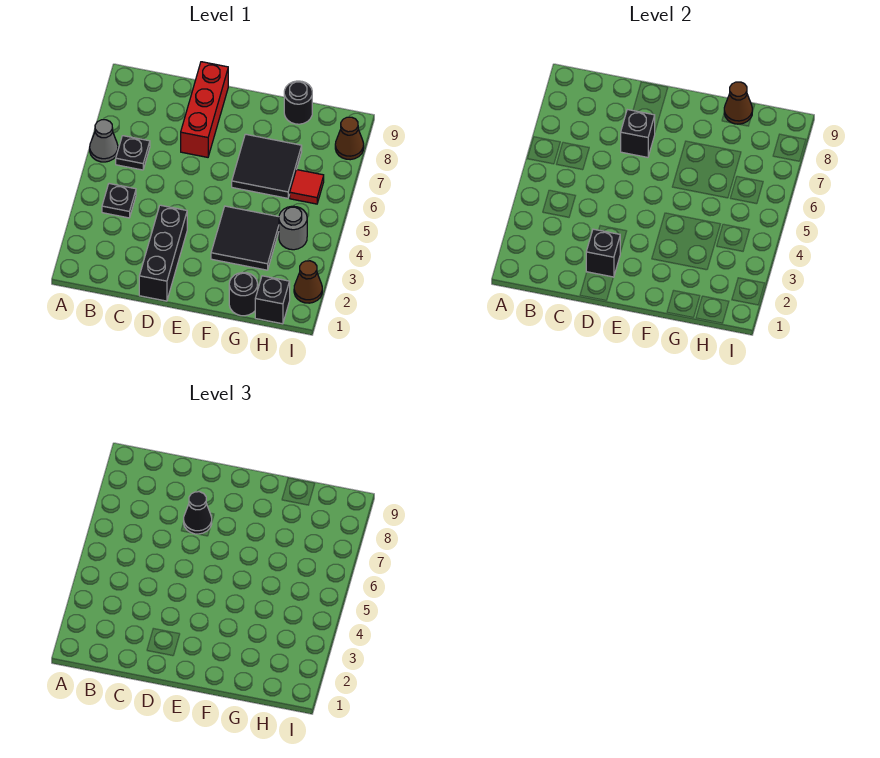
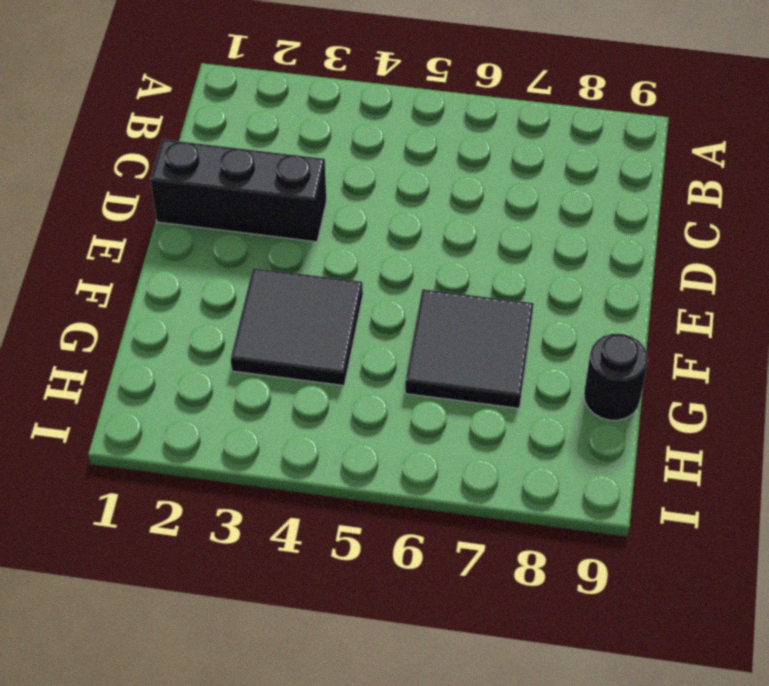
none -> grey 1x1 cone [90,120,118,162]
none -> black 1x1 plate [102,184,136,218]
none -> black 1x1 plate [116,136,150,170]

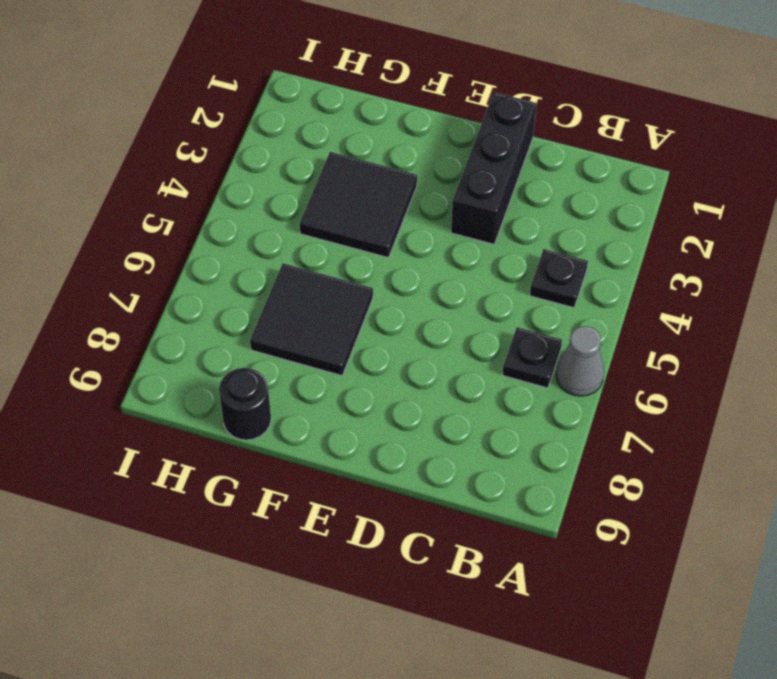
none -> red 1x3 brick [181,62,228,157]
none -> black 1x1 round brick [229,273,258,316]
none -> black 1x1 brick [255,276,290,324]

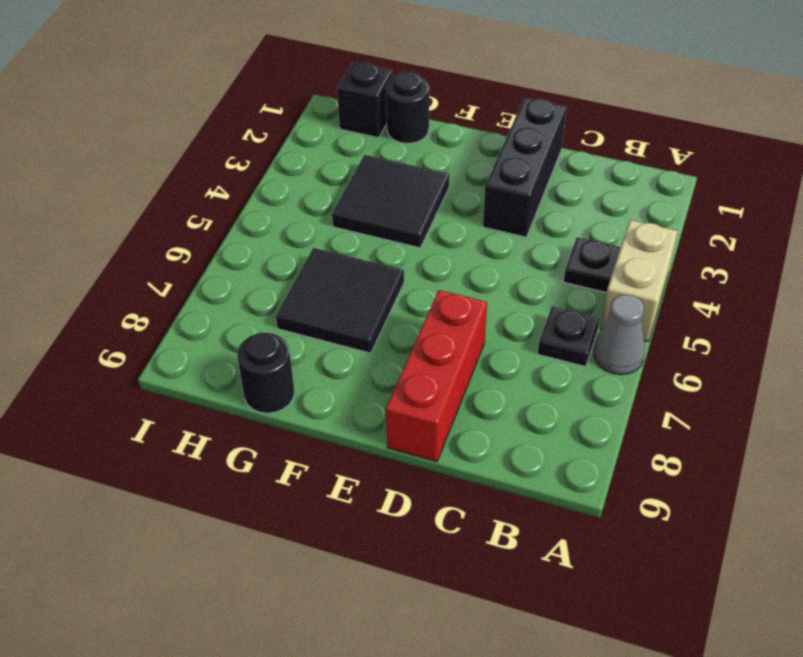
tan 1x2 brick [601,220,677,341] -> none
none -> grey 1x1 round brick [279,206,307,250]
none -> red 1x1 tile [290,170,324,204]
none -> brown 1x1 cone [294,261,322,303]

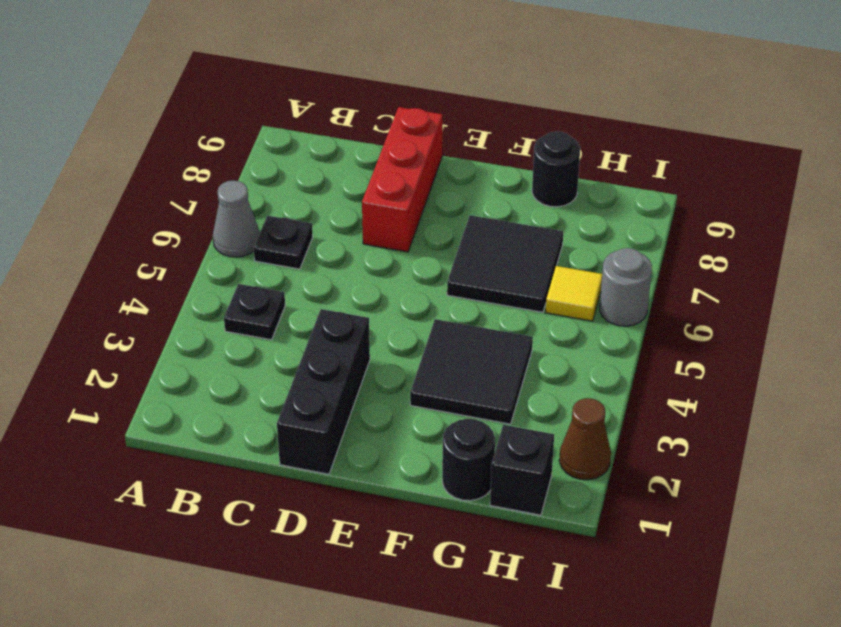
yellow 1x1 tile [546,266,602,321] -> red 1x1 tile [290,170,324,204]
grey 1x1 round brick [600,248,652,326] -> grey 1x1 round brick moved to [279,206,307,250]
none -> brown 1x1 cone [335,117,364,160]
none -> black 1x1 brick [586,229,620,277]
none -> black 1x1 brick [621,110,655,157]

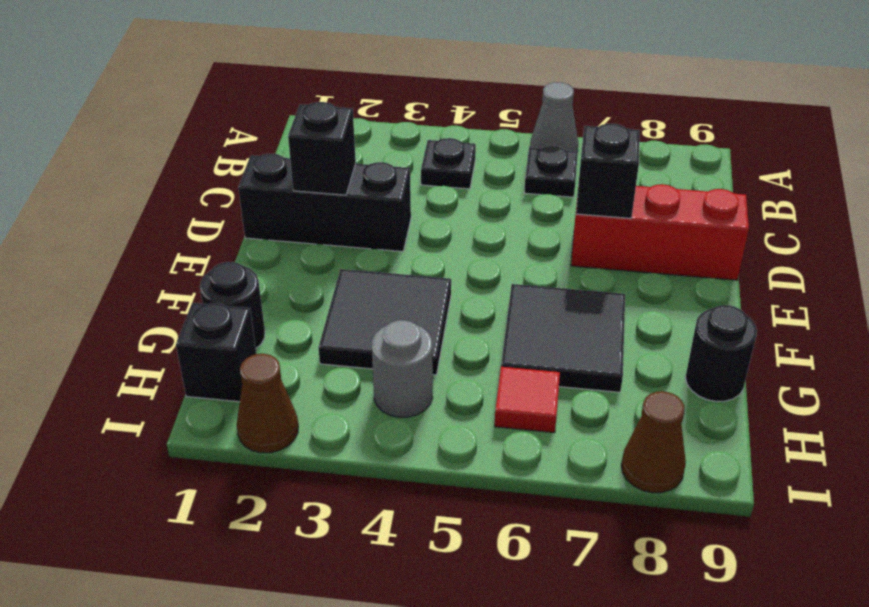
none -> brown 1x1 cone [724,82,752,124]
none -> black 1x1 cone [184,492,212,534]

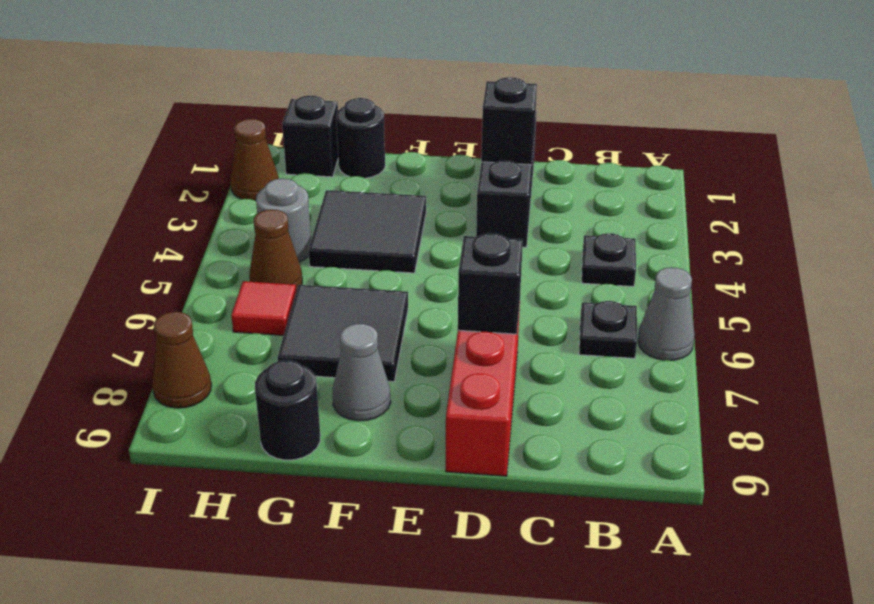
grey 1x1 cone [333,323,391,421] -> none
brown 1x1 cone [249,209,302,291] -> brown 1x1 cone moved to [724,82,752,124]
none -> black 1x1 cone [184,492,212,534]

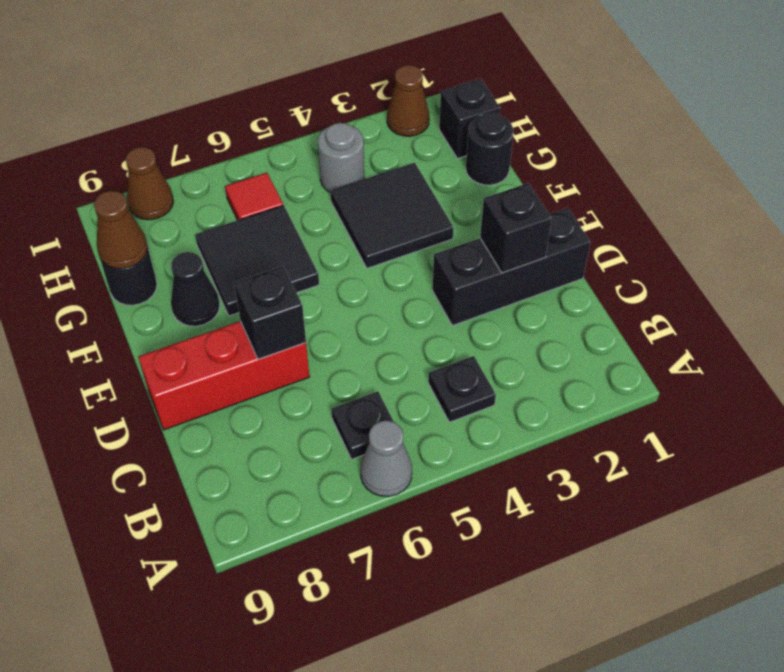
black 1x1 cone [171,252,220,326] -> black 1x1 cone moved to [184,492,212,534]

